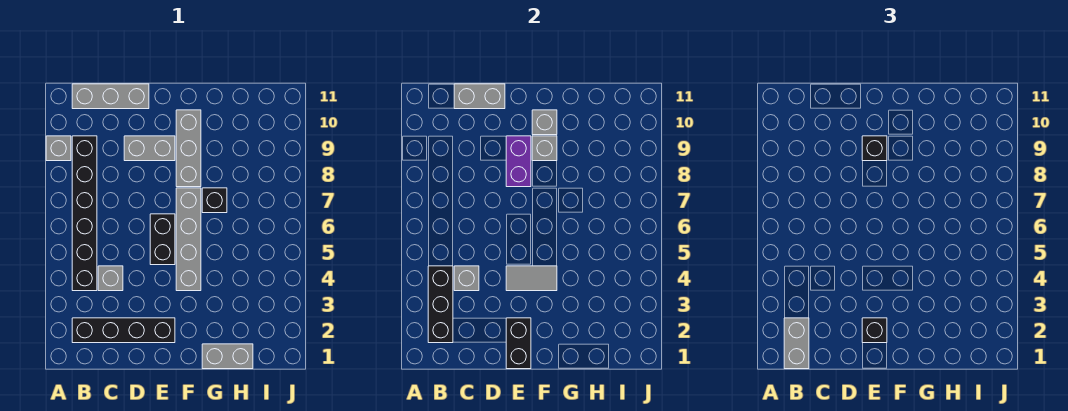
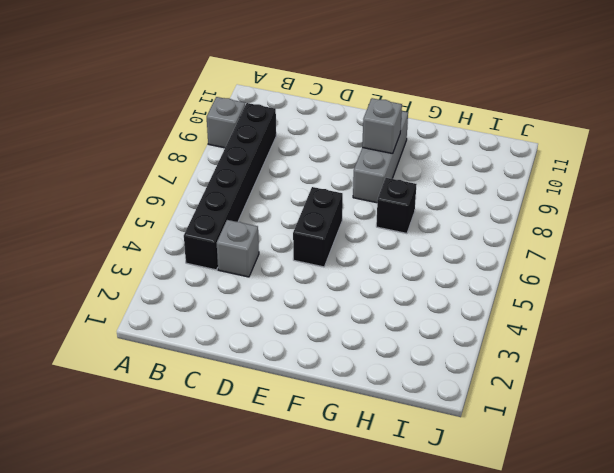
none -> black 1x4 brick [72,318,175,343]
none -> grey 1x3 brick [72,84,149,109]
none -> grey 1x2 brick [124,136,175,161]

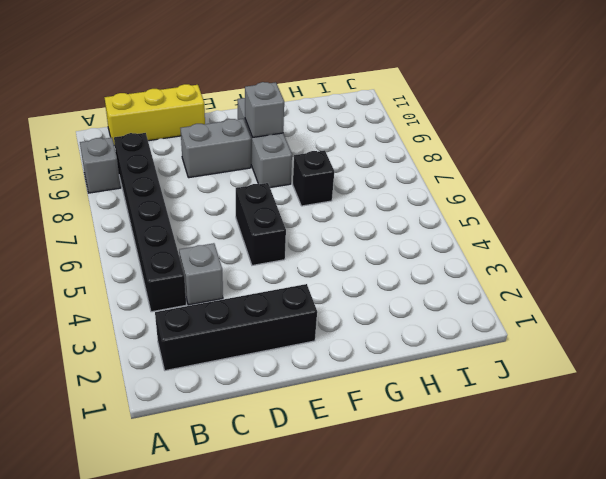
yellow 1x3 brick [104,84,205,146] -> grey 1x3 brick [72,84,149,109]
none -> grey 1x4 brick [176,188,201,291]
none -> grey 1x2 brick [202,344,253,369]
none -> black 1x3 brick [428,266,453,343]

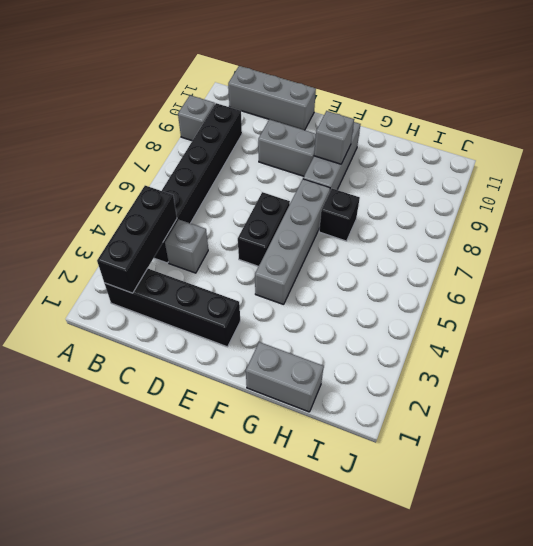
none -> grey 1x1 brick [454,266,479,291]
none -> grey 1x2 brick [454,84,505,109]
none -> black 1x2 brick [506,318,531,369]

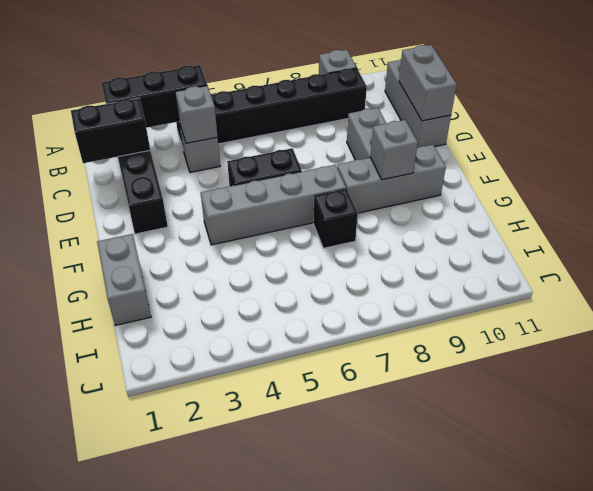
black 1x2 brick [71,98,150,163] -> black 1x2 brick moved to [506,318,531,369]
none -> grey 1x2 tile [506,266,557,291]
none -> purple 1x2 brick [506,136,531,187]
none -> grey 1x1 brick [532,110,557,135]

